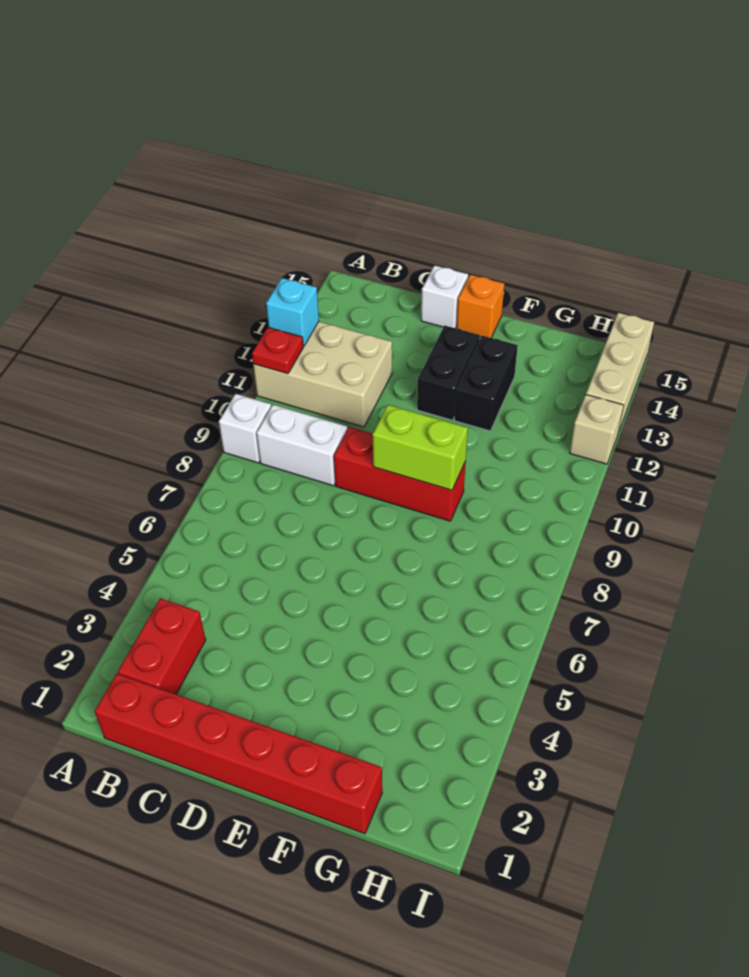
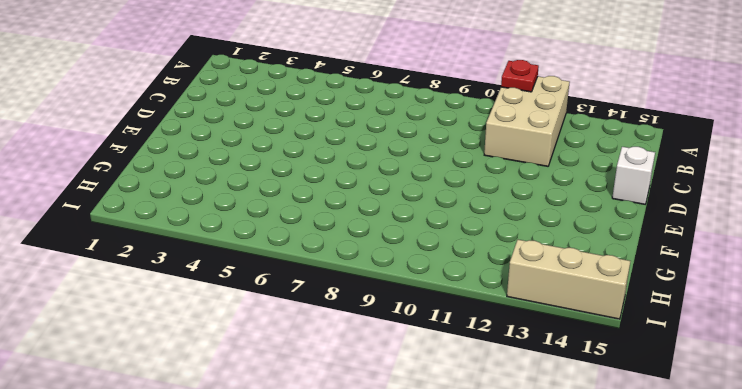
none -> white 1x1 brick [219,394,271,463]
none -> red 1x6 brick [95,674,382,834]
none -> red 1x2 brick [118,598,206,694]

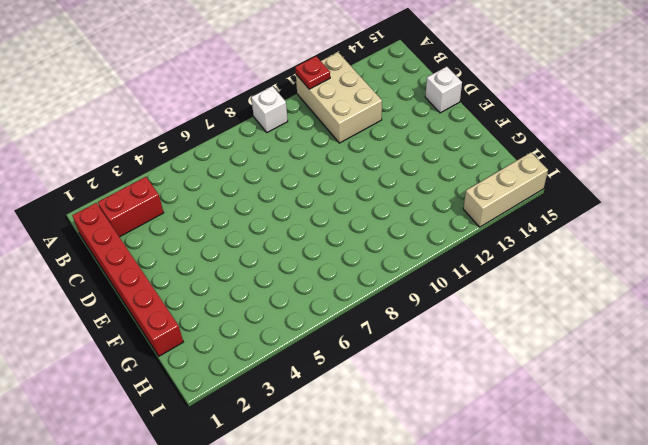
none -> white 1x2 brick [257,405,347,486]
none -> red 1x3 brick [334,427,466,521]
none -> black 1x2 brick [417,326,480,420]

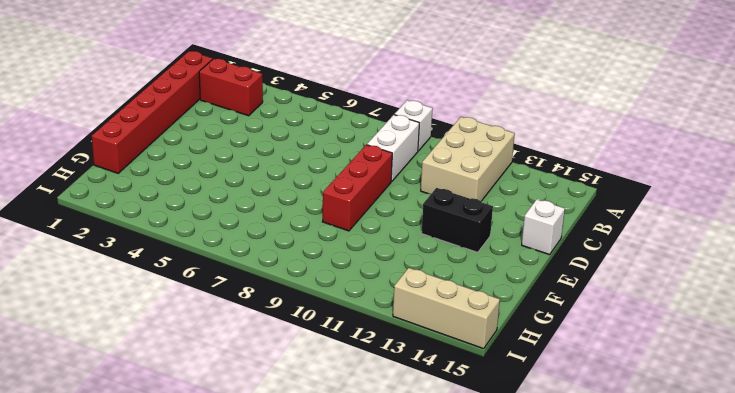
none -> orange 1x1 brick [457,275,504,338]
none -> black 1x2 brick [455,336,518,431]
none -> tan 1x1 brick [570,395,624,464]

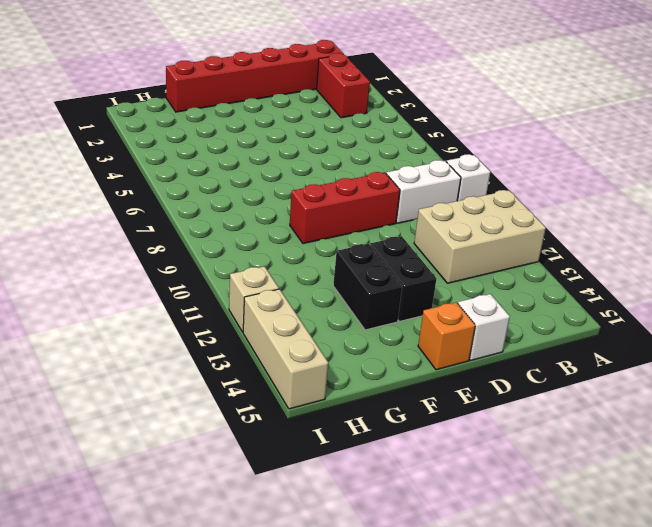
none -> red 1x1 plate [252,327,303,374]
none -> cyan 1x1 brick [266,278,319,346]
none -> lime 1x2 brick [372,405,468,490]

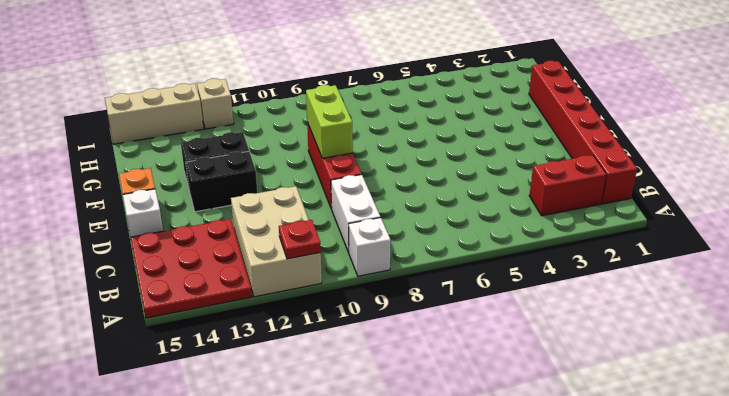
red 3x3 plate [130,219,252,318] -> none
none -> cyan 1x1 brick [266,278,319,346]

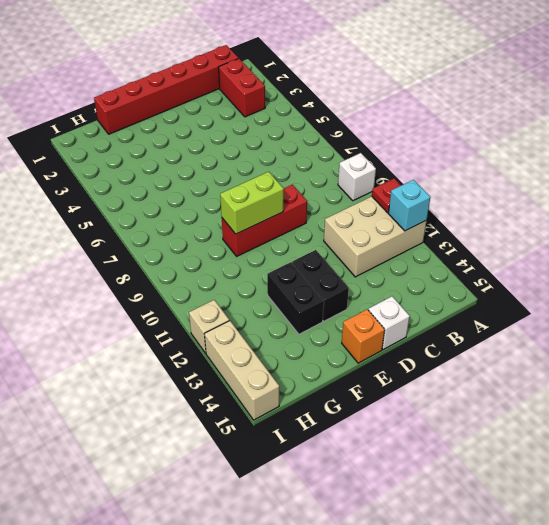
none -> white 1x2 brick [257,405,347,486]

